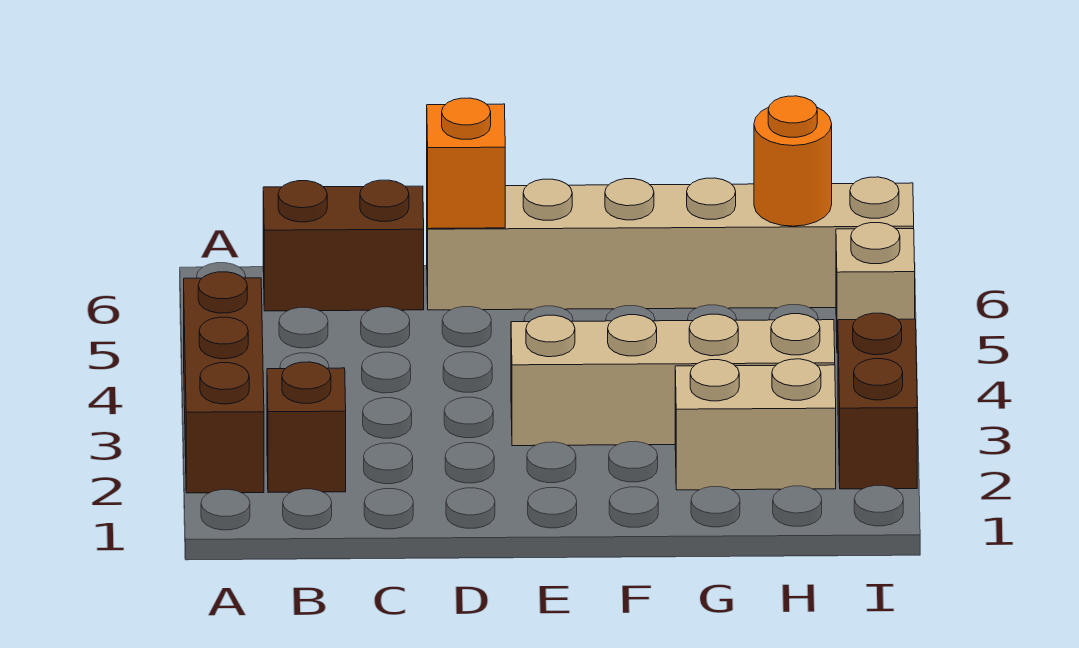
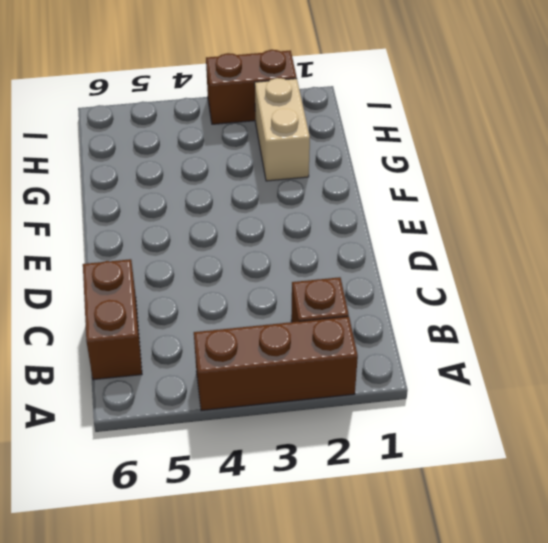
none -> tan 1x6 brick [427,177,914,310]
none -> tan 1x4 brick [511,314,835,446]

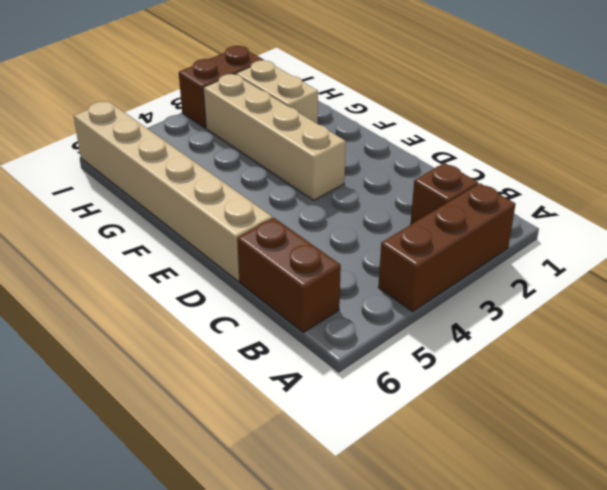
none -> tan 1x1 brick [836,223,915,353]
none -> orange 1x1 brick [427,98,505,229]

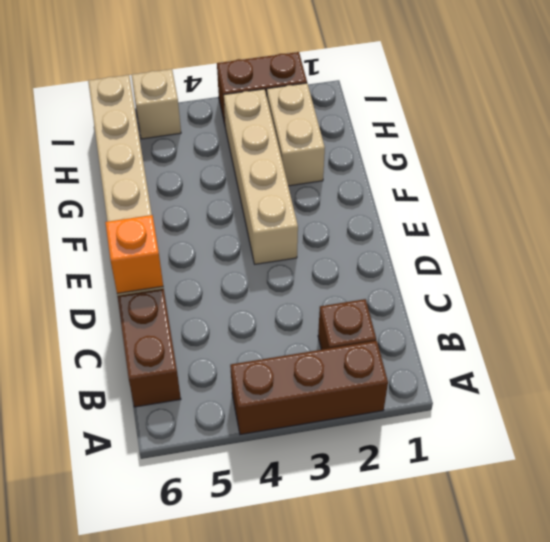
none -> orange 1x1 round brick [754,96,832,226]

